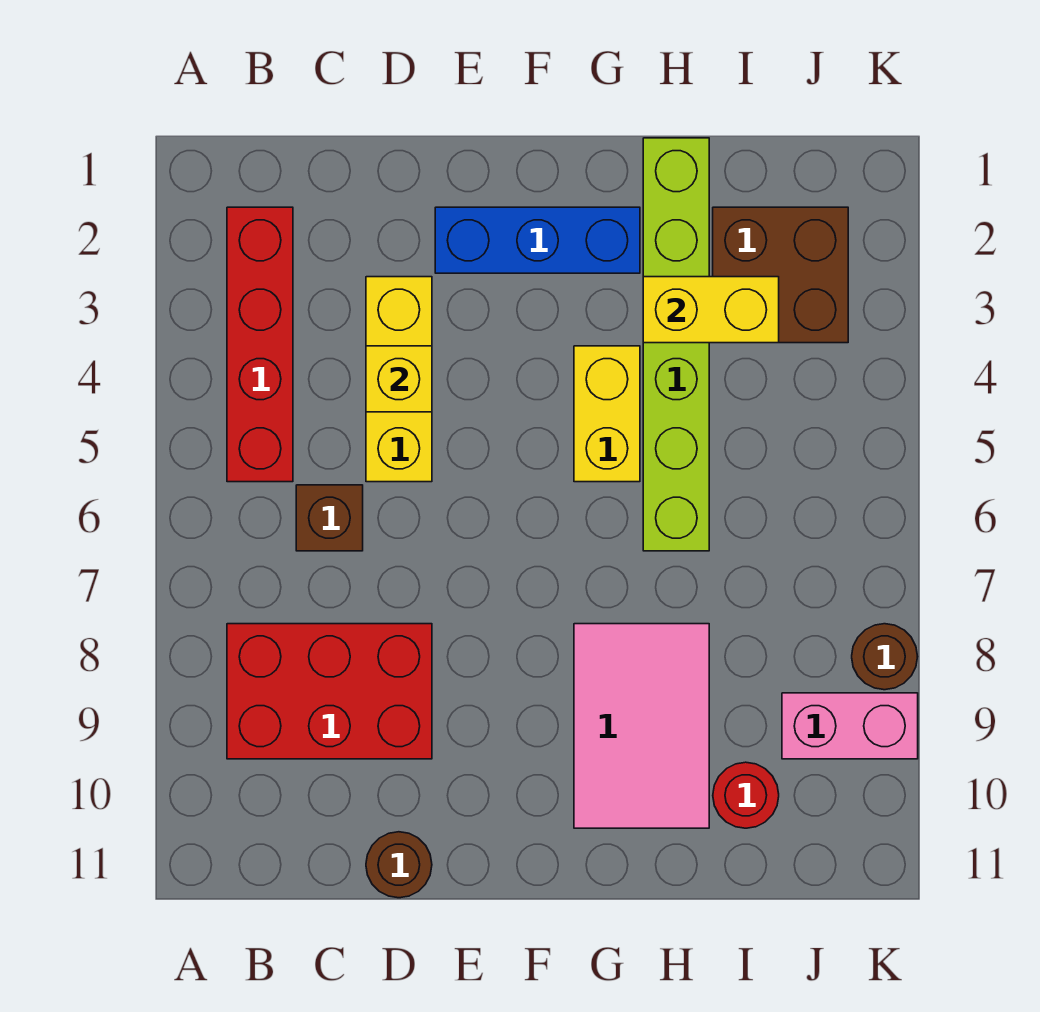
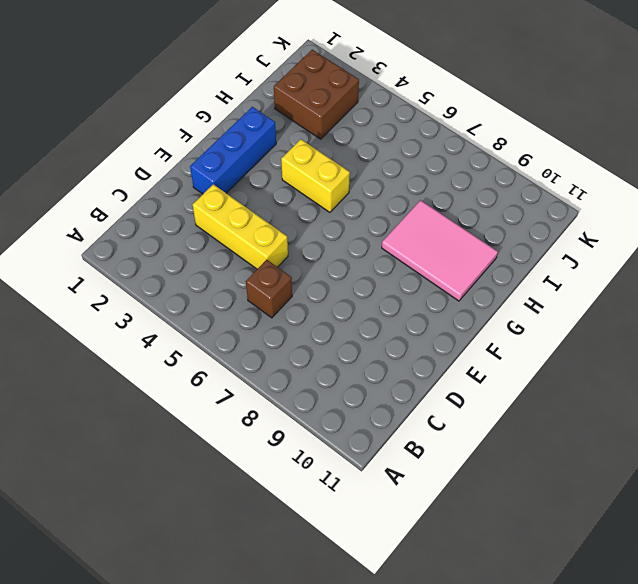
none -> red 1x4 brick [227,207,293,482]
none -> red 2x3 brick [227,624,432,759]
none -> brown 1x1 round brick [366,832,432,898]

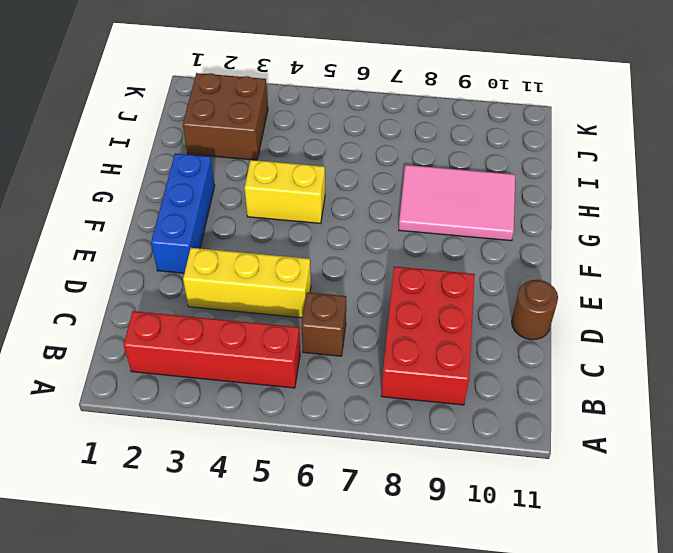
none -> lime 1x6 brick [643,138,709,551]
none -> red 1x1 round brick [713,762,779,828]
none -> pink 1x2 brick [782,693,918,759]

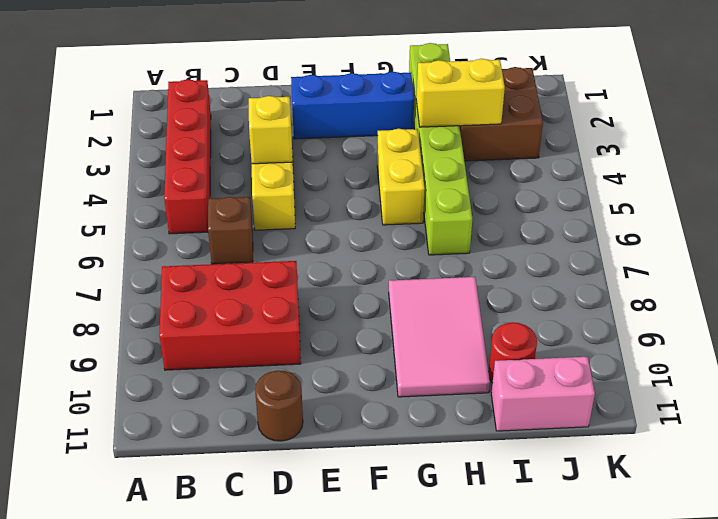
pink 1x2 brick [491,357,595,431] -> pink 1x2 brick moved to [782,693,918,759]
none -> brown 1x1 round brick [852,624,918,690]

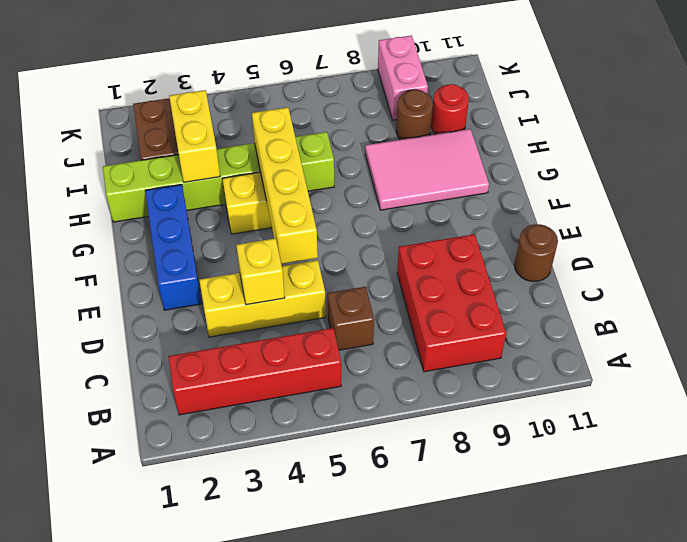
yellow 1x4 brick [252,107,318,264] -> none
brown 1x1 round brick [396,90,433,140] -> brown 1x1 round brick moved to [852,624,918,690]

